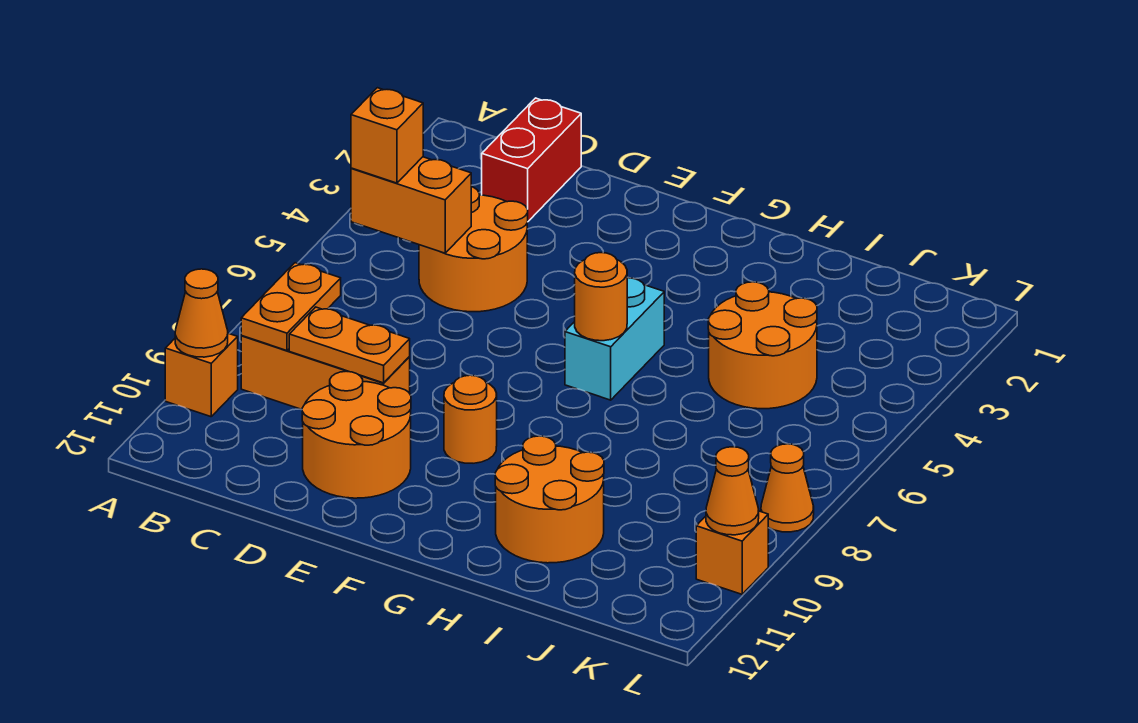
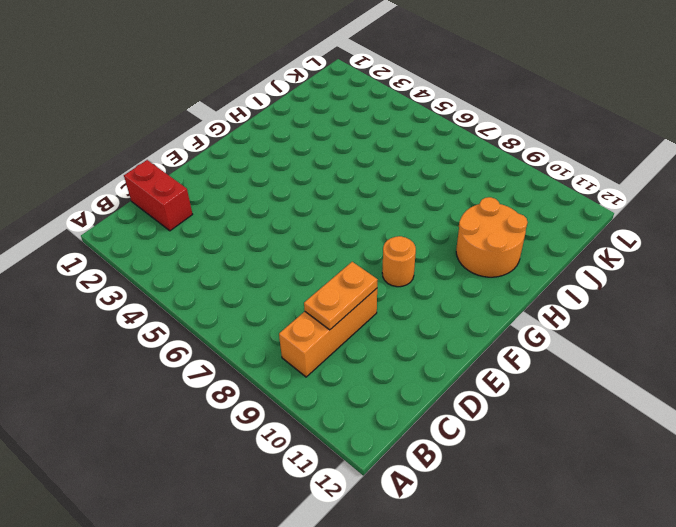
none -> orange 1x1 brick [165,333,238,417]
none -> orange 2x2 round brick [419,187,528,312]
none -> orange 2x2 round brick [302,371,411,498]

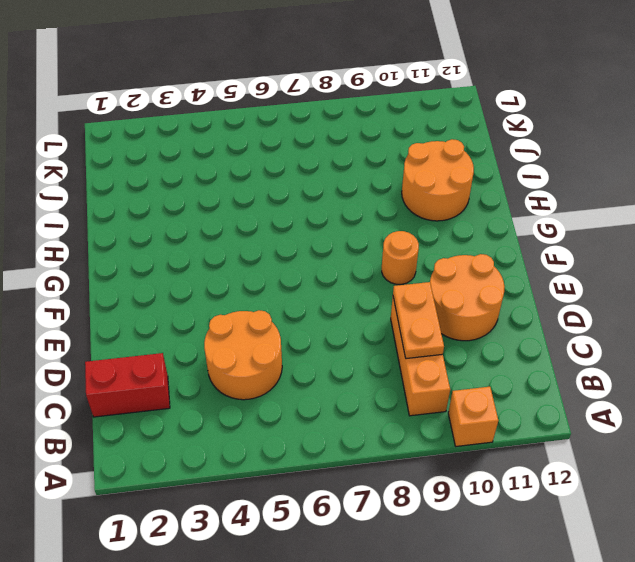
none -> cyan 1x2 brick [565,278,664,400]
none -> orange 2x2 round brick [708,282,817,409]
none -> orange 1x1 cone [761,444,814,532]

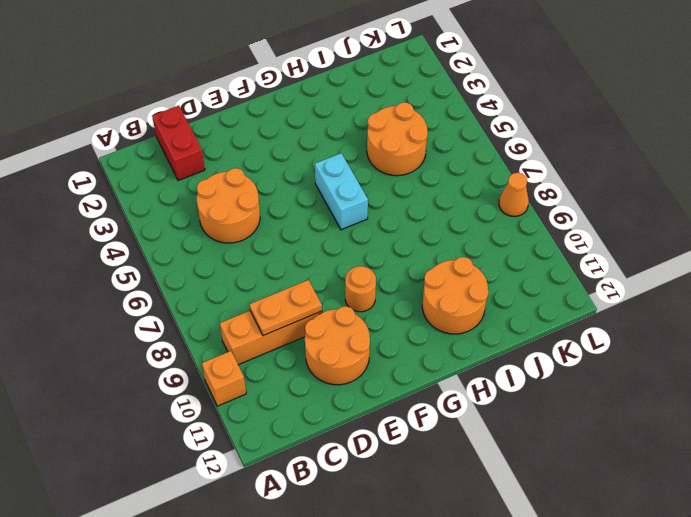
none -> orange 1x1 brick [696,511,768,594]
none -> orange 1x1 cone [175,269,228,357]
none -> orange 1x2 brick [351,157,471,253]

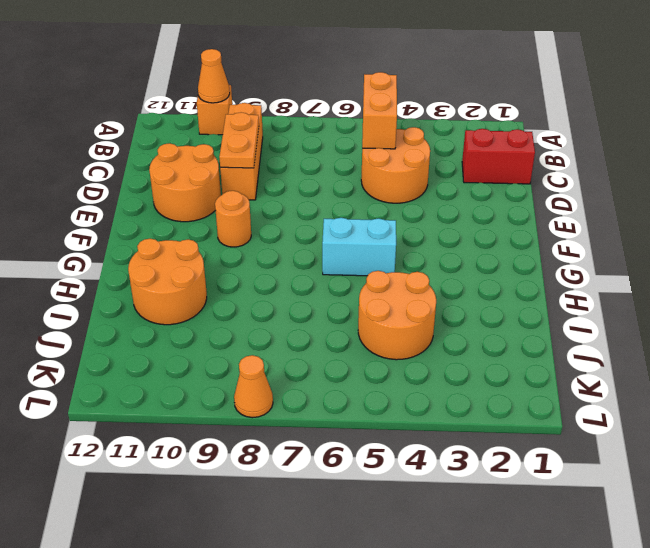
none -> orange 1x1 brick [696,511,768,594]
none -> orange 1x2 plate [241,263,341,351]
none -> orange 1x1 round brick [575,253,627,341]

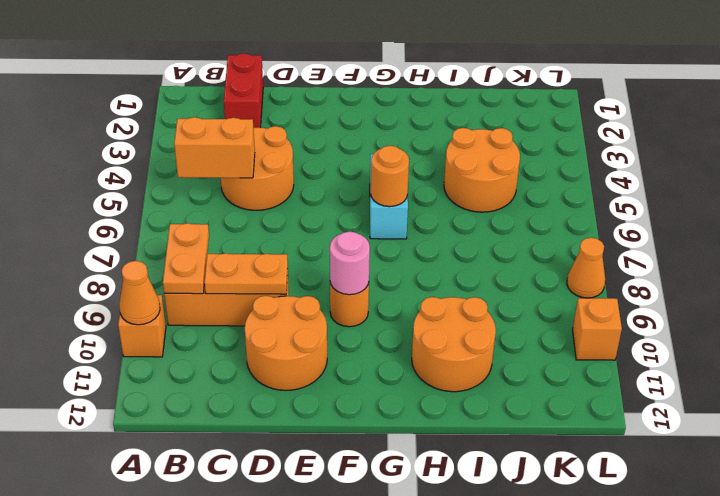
pink 1x1 round brick [330,232,370,295] -> none
none -> orange 1x1 cone [706,447,759,535]
none -> orange 1x1 brick [351,88,423,183]

